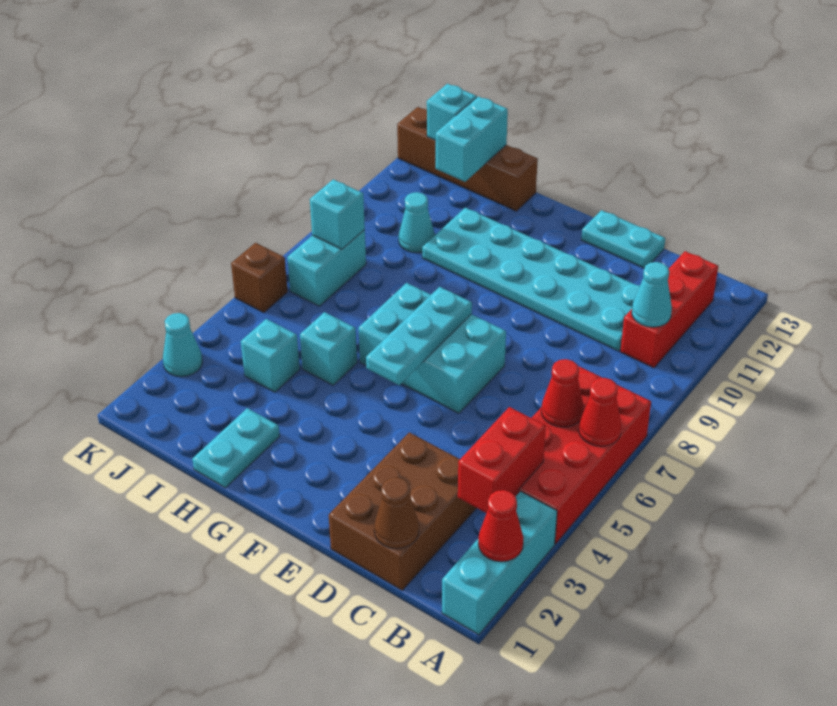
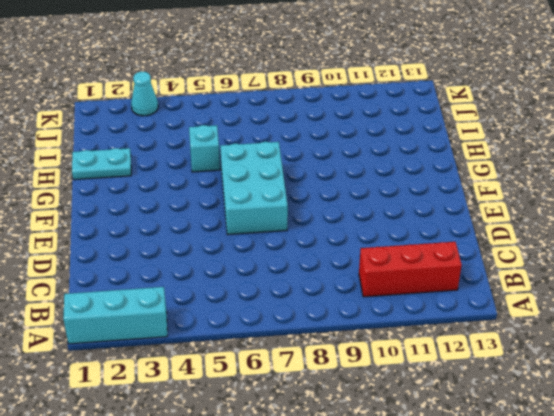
none -> red 2x4 brick [514,367,651,544]
none -> brown 2x3 brick [329,432,477,590]
none -> cyan 2x6 plate [422,208,640,351]

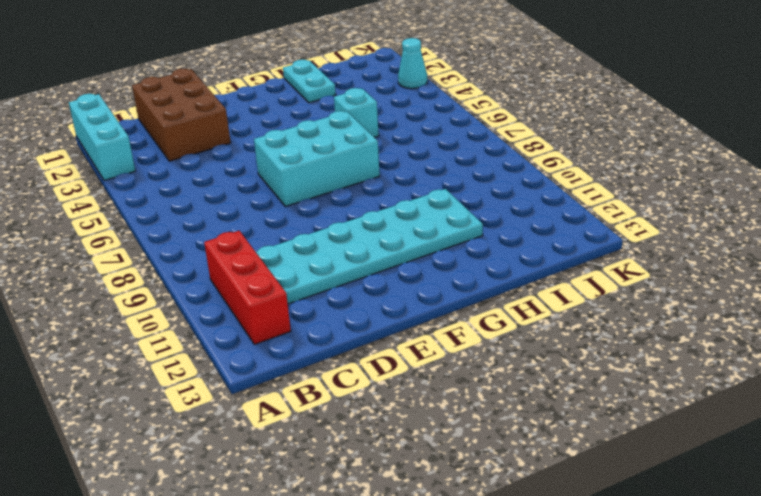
none -> red 2x4 brick [514,367,651,544]
none -> cyan 1x2 plate [581,210,665,268]
none -> brown 1x4 brick [397,107,538,211]

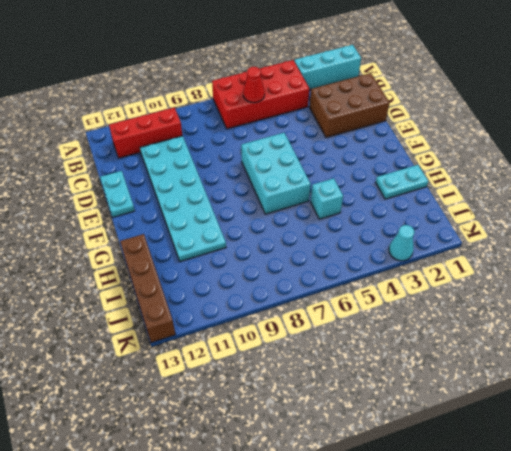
none -> cyan 1x1 brick [241,319,300,392]
none -> cyan 1x1 cone [399,192,435,253]
none -> cyan 1x2 brick [287,230,366,306]

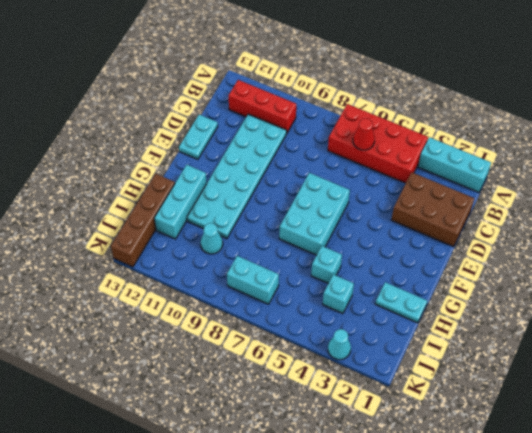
cyan 1x3 brick [154,165,207,239] -> none
none -> brown 1x1 brick [231,243,288,312]
none -> red 1x1 cone [478,490,523,562]
none -> red 1x1 cone [579,378,622,446]

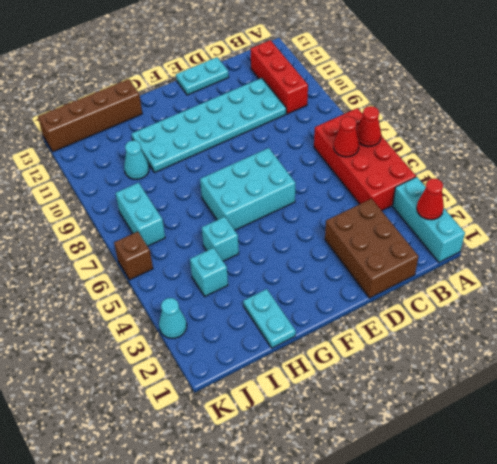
none -> red 1x2 brick [458,407,546,513]
none -> cyan 1x1 cone [632,262,672,327]
none -> brown 1x1 cone [374,477,419,549]

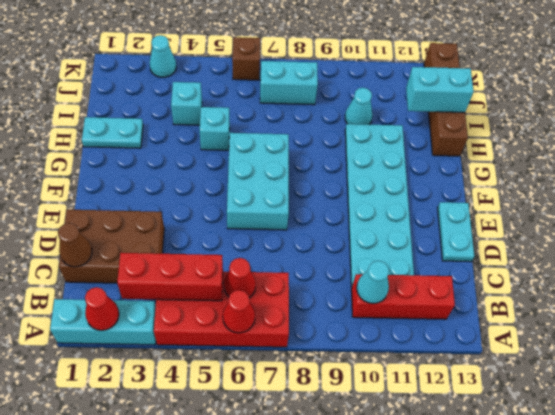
red 1x3 brick [117,253,223,301] -> red 1x2 brick [458,407,546,513]
none -> cyan 1x3 plate [366,287,472,385]
none -> cyan 1x1 brick [310,179,365,249]
none -> cyan 1x1 brick [427,84,477,140]

